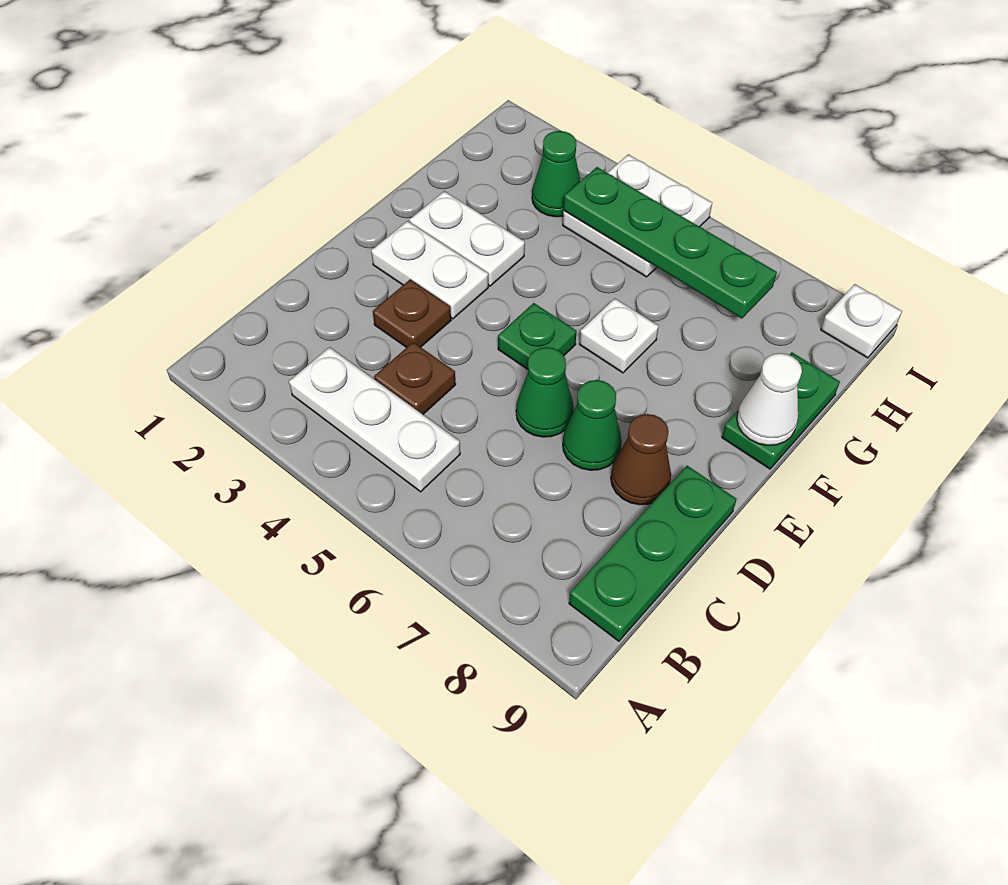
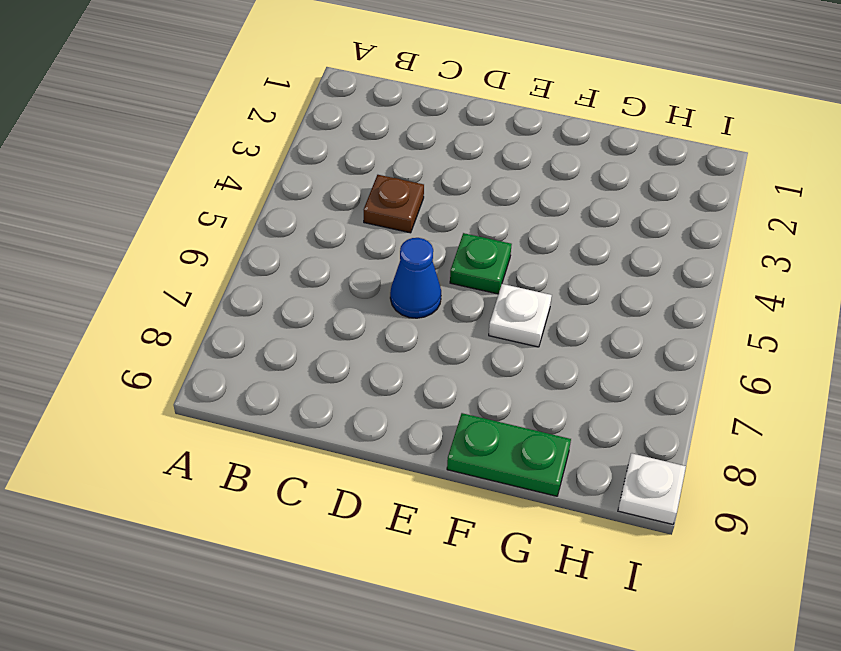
blue 1x1 cone [390,238,441,318] -> green 1x1 cone [516,347,574,437]
none -> white 1x3 plate [289,347,460,492]
none -> green 1x3 plate [569,466,737,641]
none -> brown 1x1 plate [373,279,451,348]

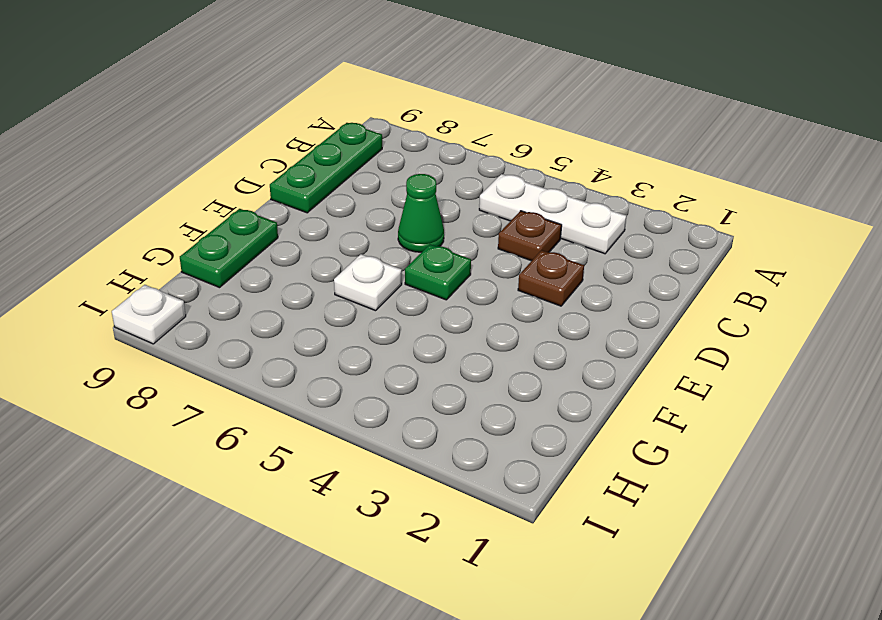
none -> green 1x1 cone [563,380,622,470]
none -> brown 1x1 cone [611,414,671,505]
none -> white 1x2 plate [371,221,488,319]

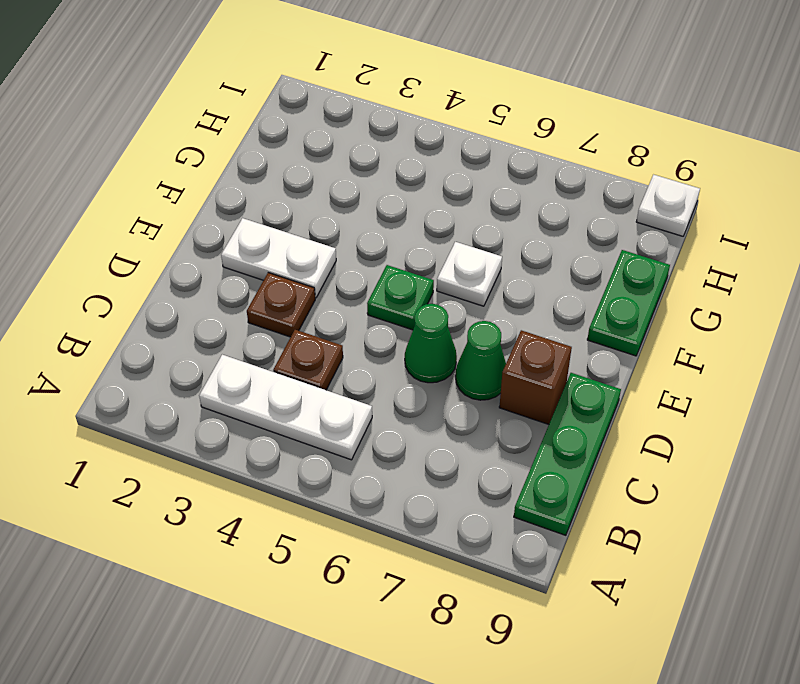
brown 1x1 brick [499,330,572,424] -> brown 1x1 cone [611,414,671,505]
none -> white 1x2 plate [409,191,525,286]
none -> green 1x1 cone [532,131,581,217]
none -> white 2x2 plate [563,154,712,277]

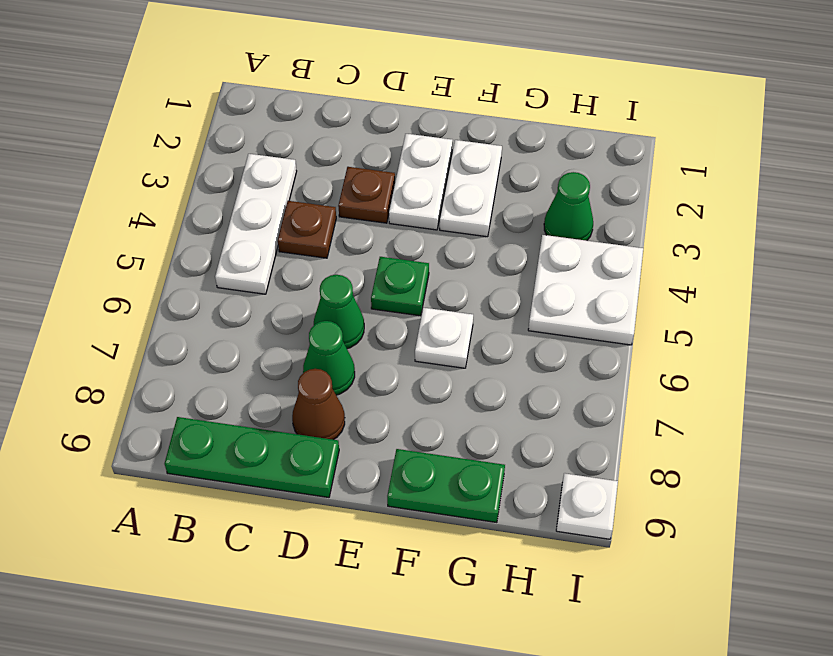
none -> white 1x1 cone [737,353,802,445]
none -> green 1x4 plate [564,167,777,318]

